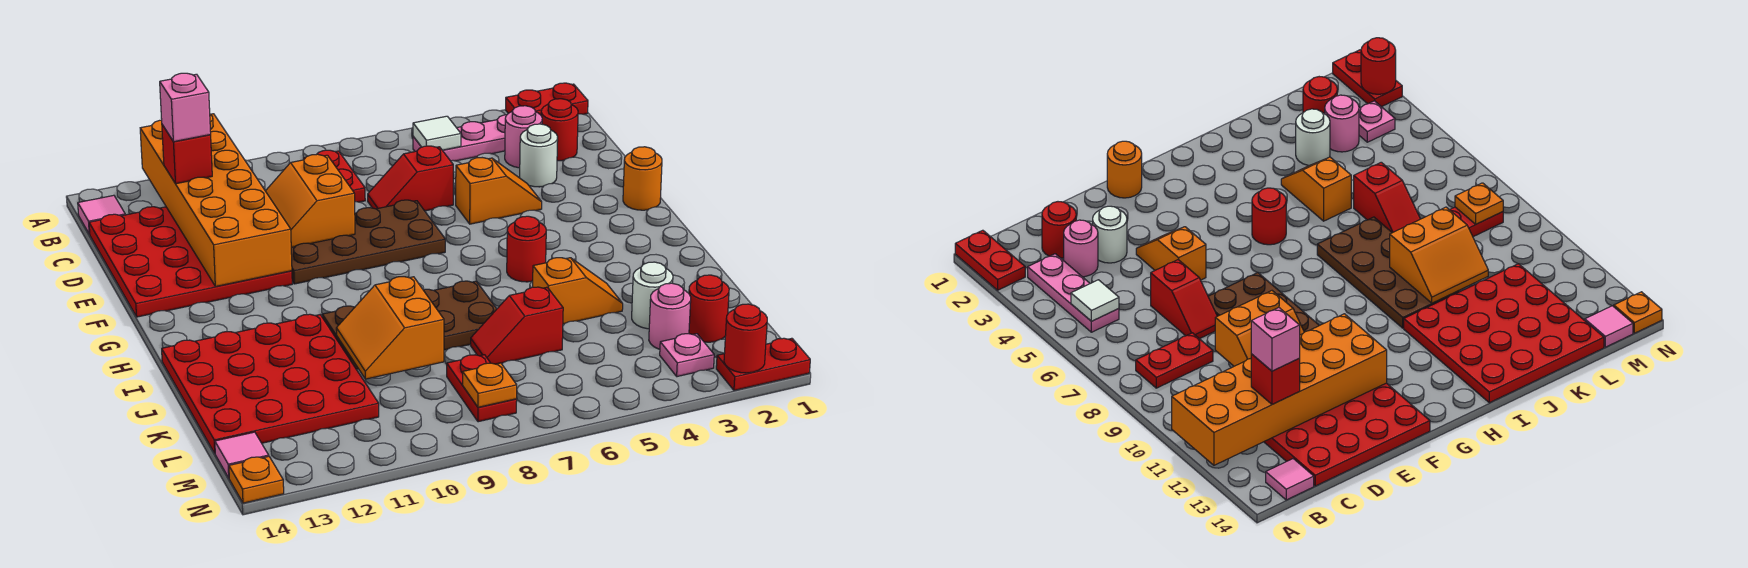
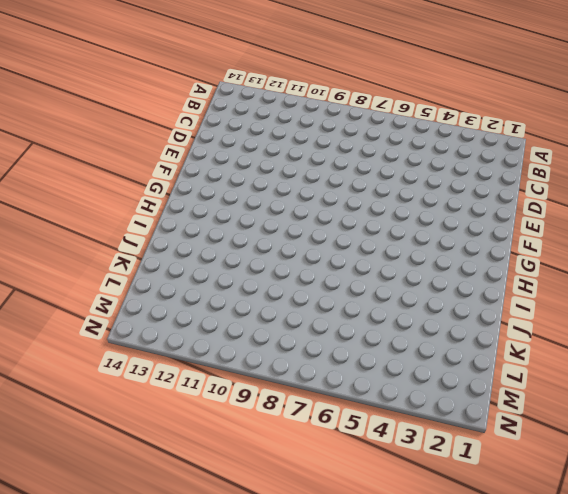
none -> red 1x2 plate [506,83,588,115]
none -> pink 1x3 plate [413,115,506,161]
none -> red 1x2 plate [304,150,365,202]
none -> pink 1x1 tile [78,195,125,234]

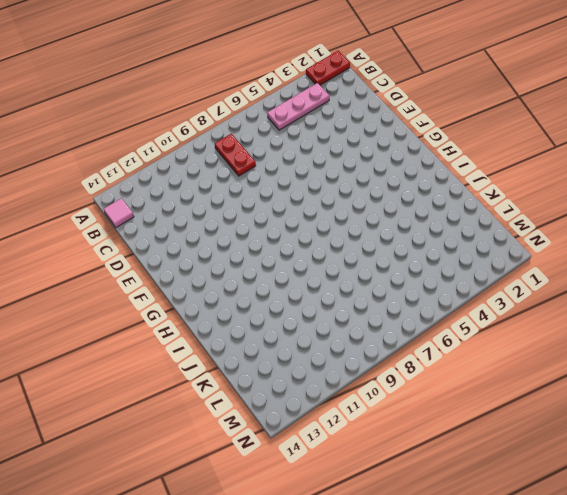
none -> red 1x1 round brick [541,99,578,161]
none -> pink 1x1 round brick [505,106,542,168]
none -> red 4x4 plate [89,207,292,317]
none -> white 1x1 round brick [520,124,558,187]

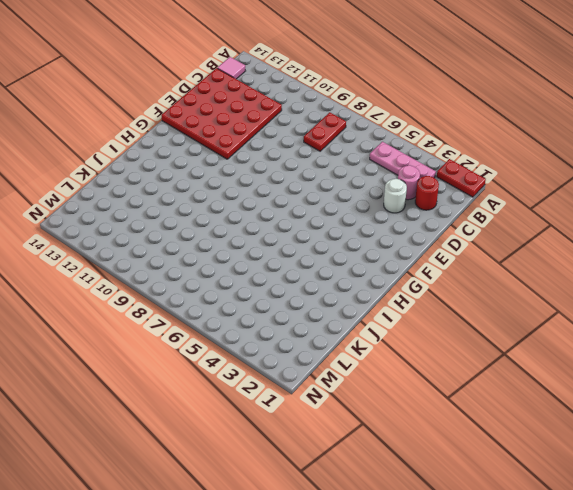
none -> red 1x2 slope [368,146,453,211]
none -> orange 1x2 slope [456,158,542,224]
none -> brown 2x4 plate [291,200,445,284]
none -> orange 1x1 round brick [623,147,662,210]

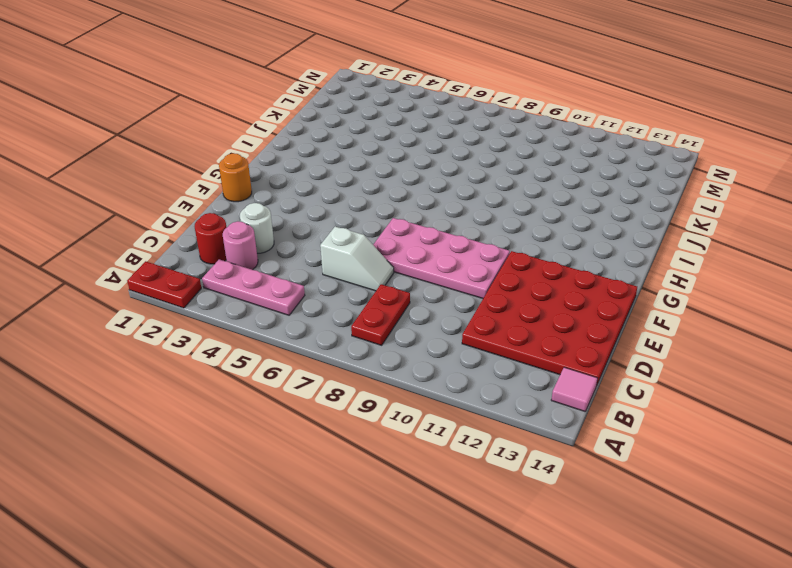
white 1x2 slope [320,227,394,291] -> red 1x2 slope [368,146,453,211]
pink 2x4 plate [373,218,510,298] -> brown 2x4 plate [291,200,445,284]
none -> orange 1x2 slope [456,158,542,224]
none -> red 1x1 round brick [507,216,546,282]
none -> brown 2x4 plate [322,281,497,369]
none -> red 4x4 plate [162,314,379,453]

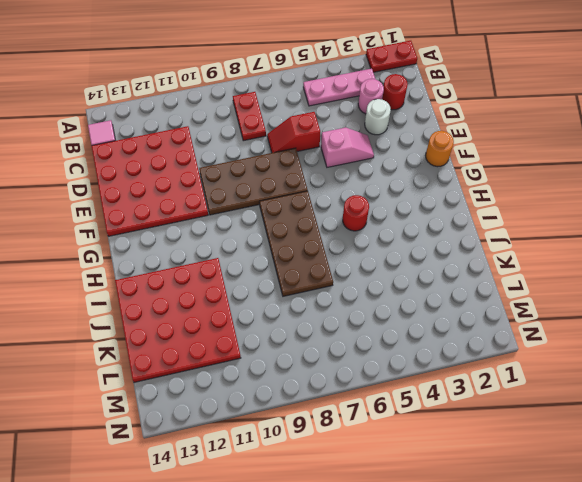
pink 1x2 slope [321,127,374,167] -> orange 1x2 slope [456,158,542,224]
brown 2x4 plate [259,191,333,296] -> brown 2x4 plate turned to [322,281,497,369]
none -> orange 1x2 slope [533,258,623,324]
none -> white 1x1 round brick [632,262,673,329]
none -> red 1x2 slope [471,287,563,364]
none -> red 1x1 round brick [689,275,729,342]

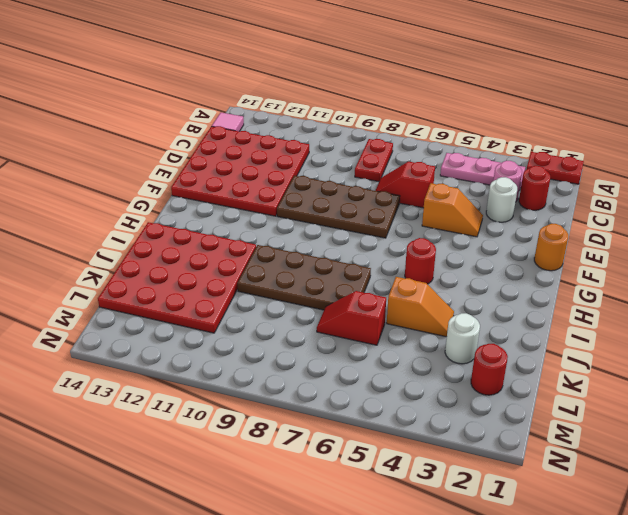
none -> pink 1x1 round brick [649,283,691,349]
none -> red 1x2 plate [447,355,517,422]
none -> pink 1x1 plate [660,334,714,377]
none -> pink 1x1 tile [215,432,269,478]

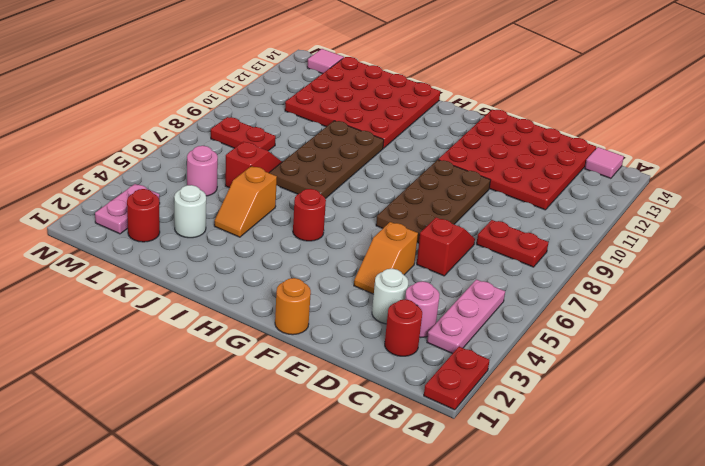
pink 1x1 round brick [187,146,218,196] -> pink 1x1 round brick moved to [649,283,691,349]
pink 1x2 plate [95,184,160,234] -> pink 1x1 plate [660,334,714,377]
none -> red 1x2 plate [716,338,810,390]
none -> orange 1x1 plate [229,456,284,503]
none -> orange 2x6 brick [140,114,292,287]
none -> white 1x1 tile [413,116,461,150]

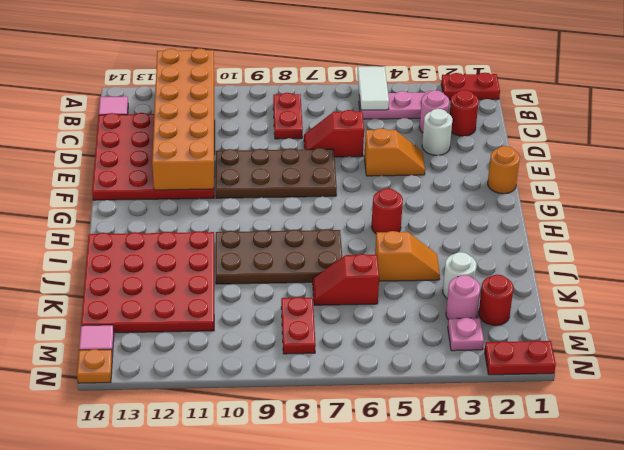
white 1x2 tile [357,66,389,110] -> white 1x1 tile [413,116,461,150]
none -> orange 2x2 slope [266,154,355,247]
none -> orange 2x2 slope [336,277,444,379]
none -> orange 1x1 plate [463,363,517,407]
none -> red 1x1 round brick [724,304,767,373]

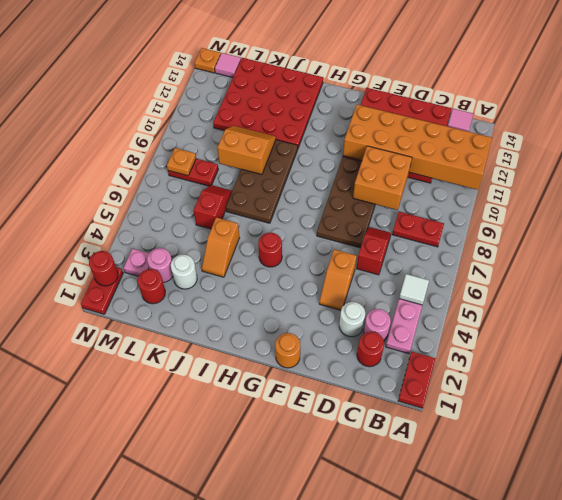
orange 2x2 brick [353,146,412,210] -> orange 2x2 slope [266,154,355,247]
none -> red 1x1 brick [162,125,212,184]
none -> pink 1x1 brick [160,73,211,142]

